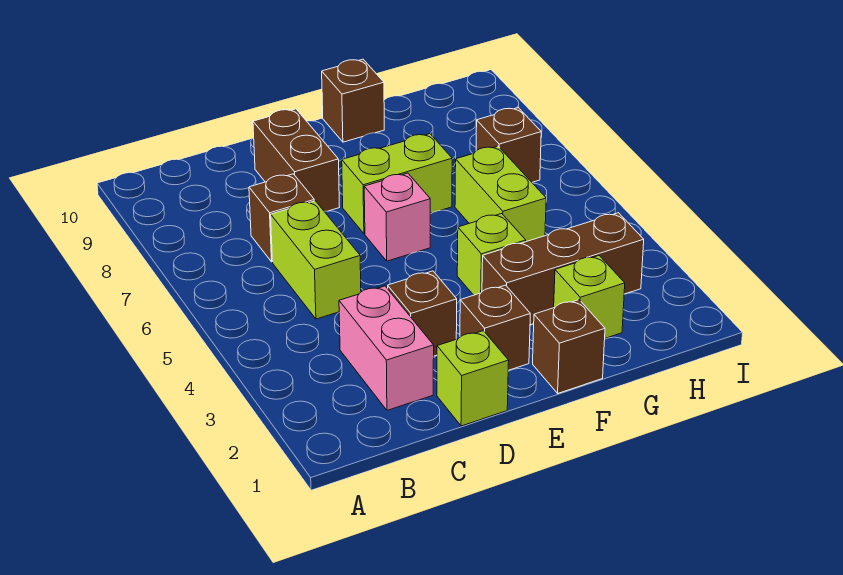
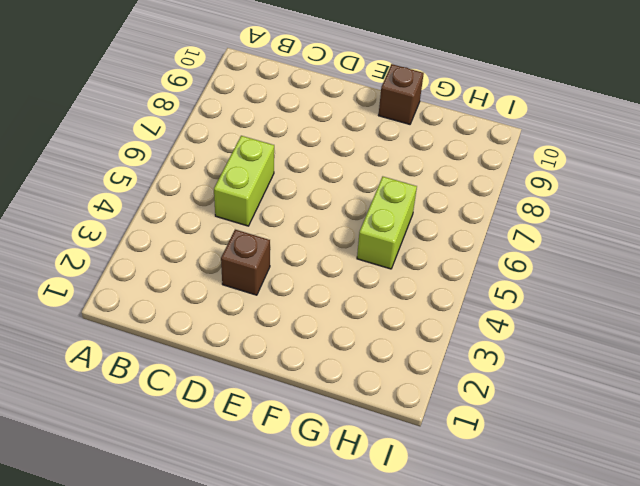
none -> pink 1x2 brick [339,286,434,410]
none -> brown 1x1 brick [249,174,314,262]
none -> lime 1x1 brick [437,331,509,426]

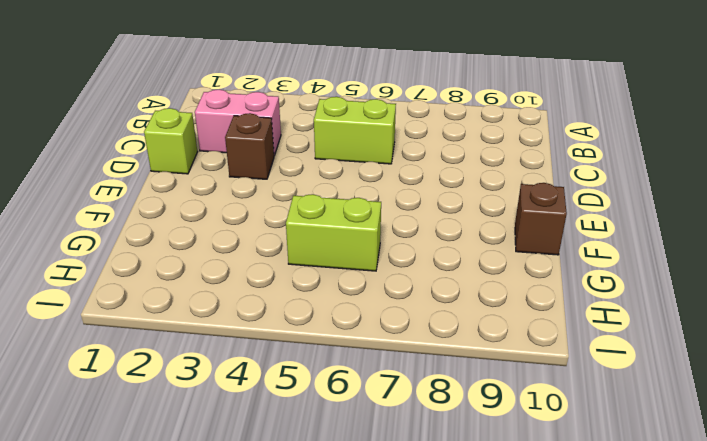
none -> brown 1x1 brick [249,174,314,262]
none -> brown 1x2 brick [253,109,339,212]
none -> brown 1x1 brick [460,285,530,370]

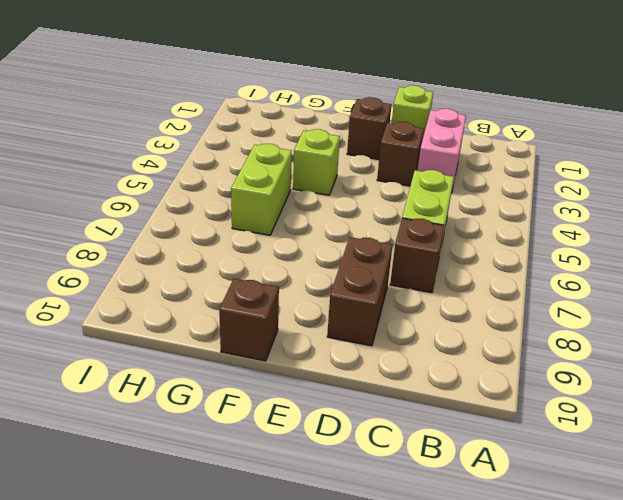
none -> pink 1x1 brick [364,173,430,261]
none -> lime 1x2 brick [342,134,452,234]
none -> brown 1x1 brick [533,300,605,393]

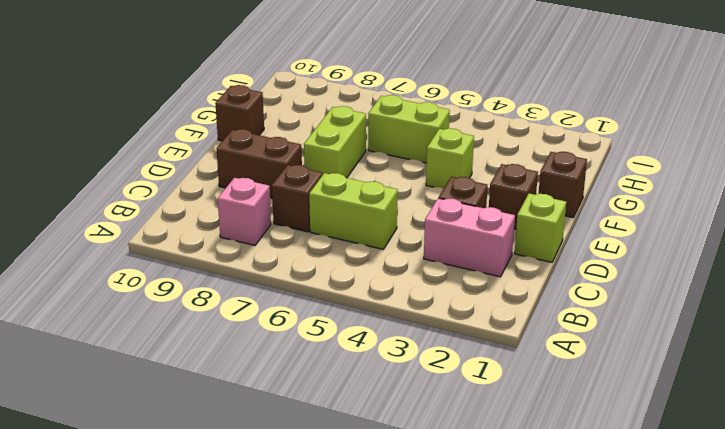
pink 1x1 brick [218,178,271,245] -> pink 1x1 brick moved to [364,173,430,261]
none -> brown 1x3 brick [482,213,644,325]
none -> lime 1x1 brick [554,256,625,338]
none -> brown 1x1 brick [476,108,541,182]

